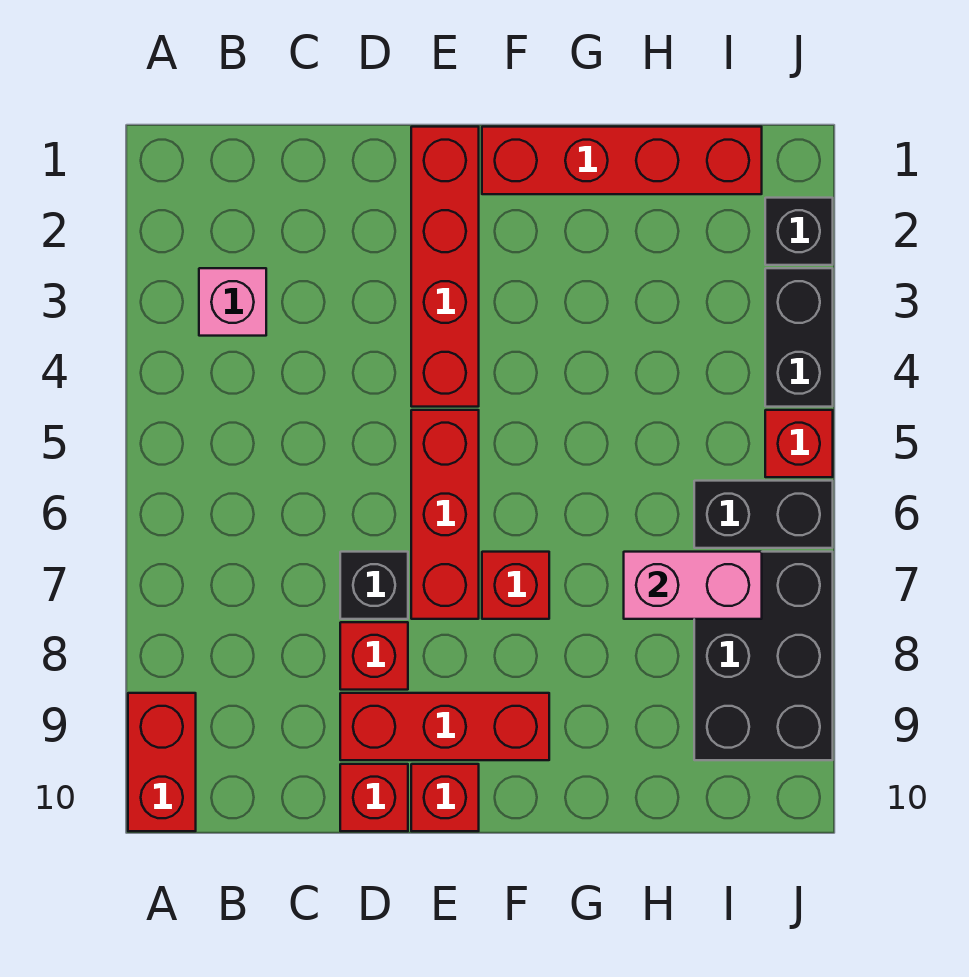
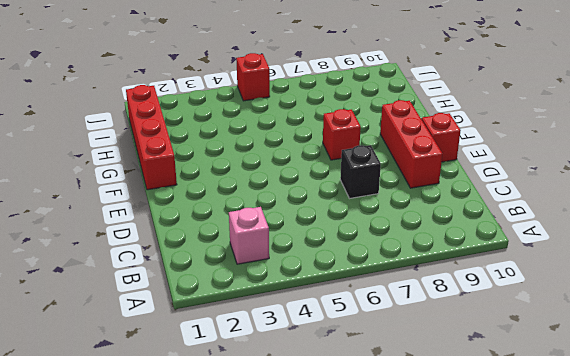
none -> red 1x2 brick [128,693,196,831]
none -> red 1x1 brick [340,622,408,690]
none -> red 1x1 brick [340,764,408,831]

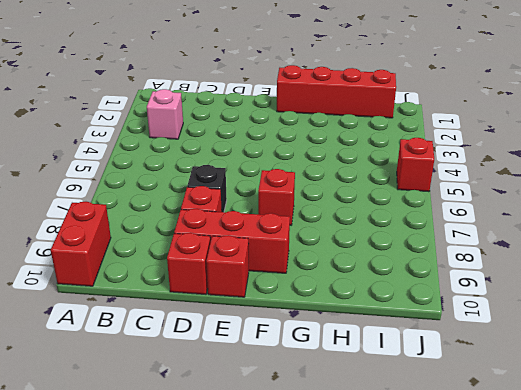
none -> red 1x4 brick [411,127,479,407]
none -> red 1x3 brick [411,410,479,619]
none -> black 1x2 brick [694,481,833,548]

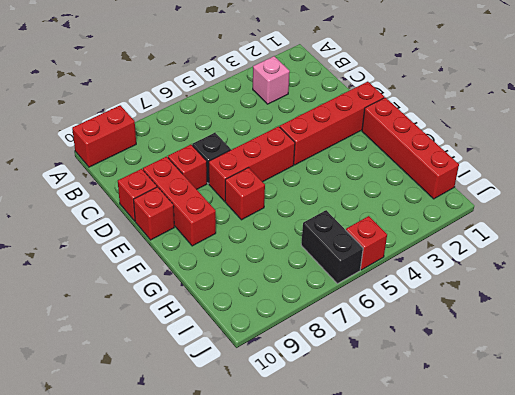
none -> black 2x3 brick [694,552,833,760]
none -> black 1x1 brick [765,198,833,265]
none -> black 1x2 brick [765,268,833,407]

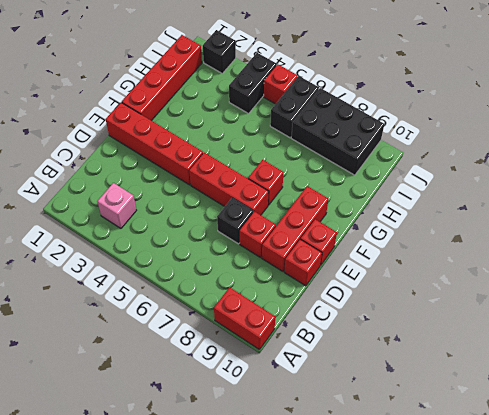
black 1x2 brick [229,53,277,113] -> black 1x2 brick turned to [765,268,833,407]
none -> pink 1x2 brick [624,552,762,619]

